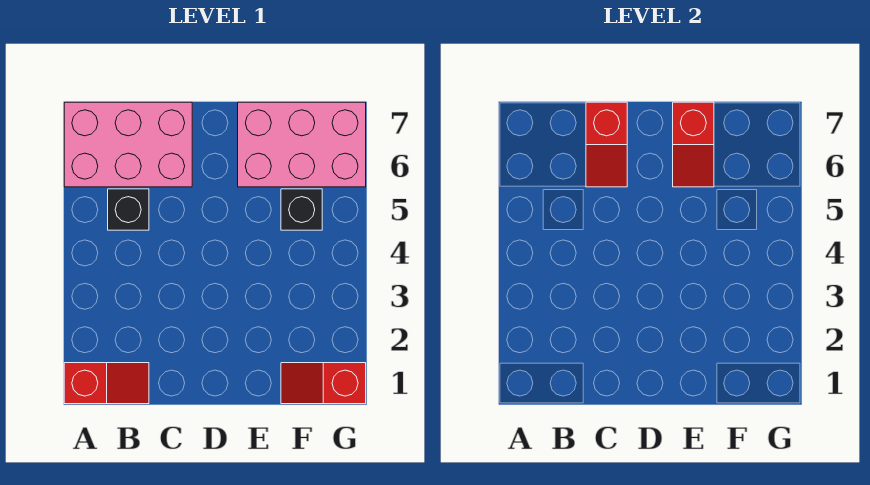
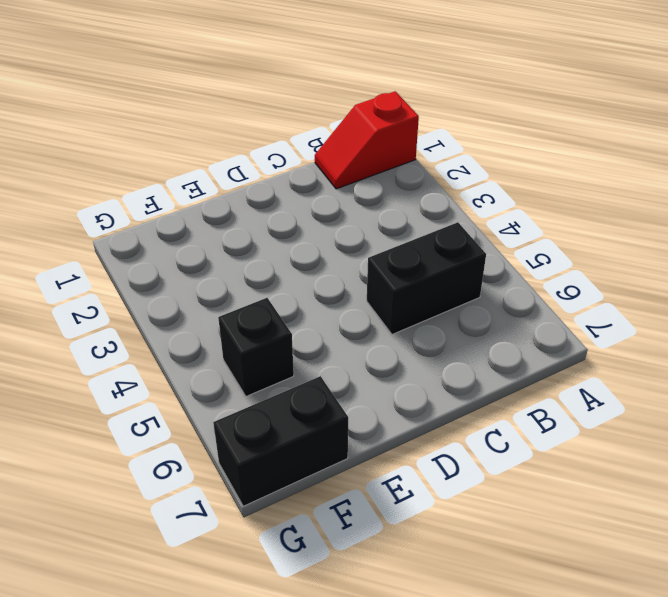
black 1x2 brick [367,222,486,334] -> black 1x1 brick [108,189,149,230]
black 1x2 brick [213,376,348,506] -> pink 2x3 brick [238,102,366,187]
none -> pink 2x3 brick [64,102,192,187]
none -> red 1x2 slope [281,363,366,404]

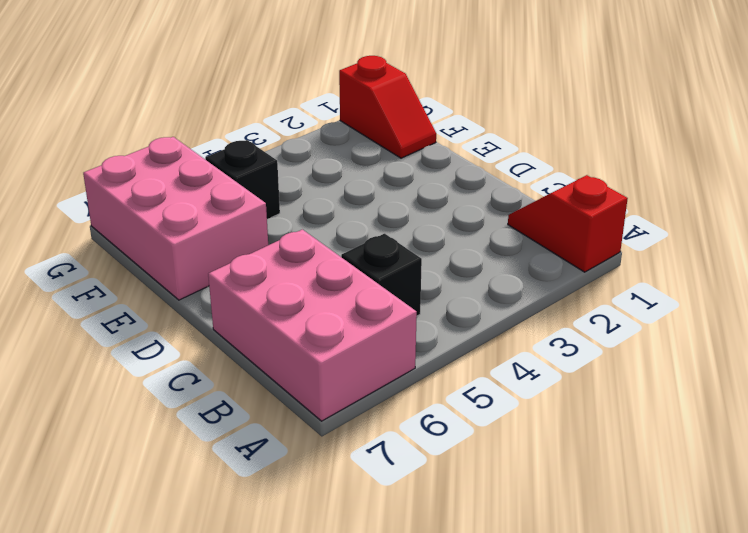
none -> red 1x2 slope [586,102,627,187]
none -> red 1x2 slope [673,102,714,187]

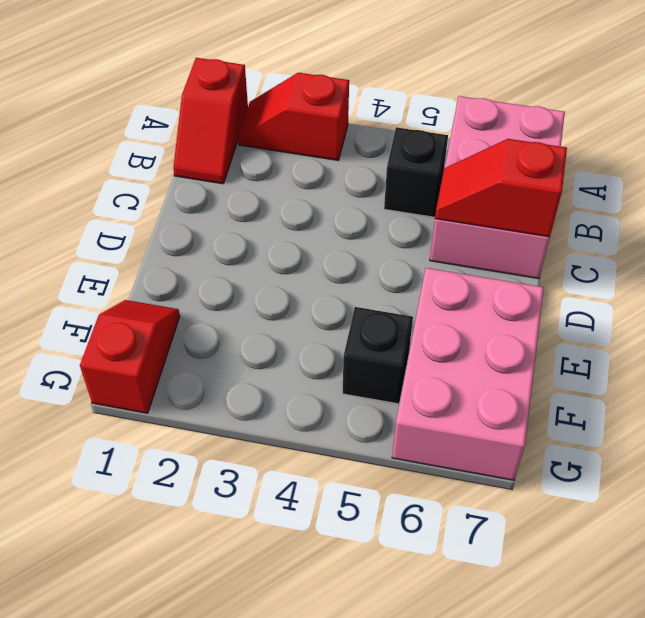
red 1x2 slope [238,73,349,160] -> red 1x2 slope moved to [673,102,714,187]

